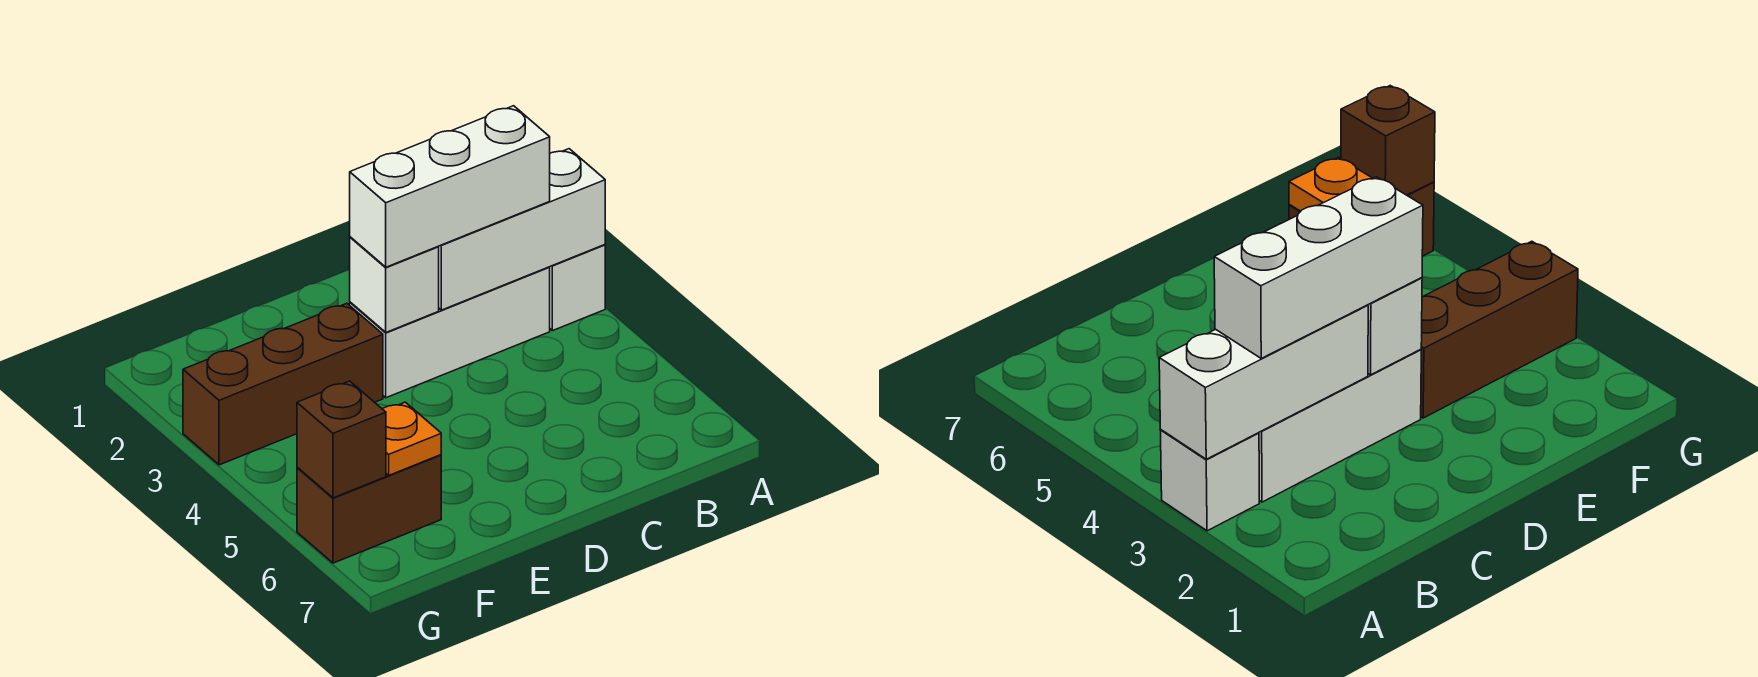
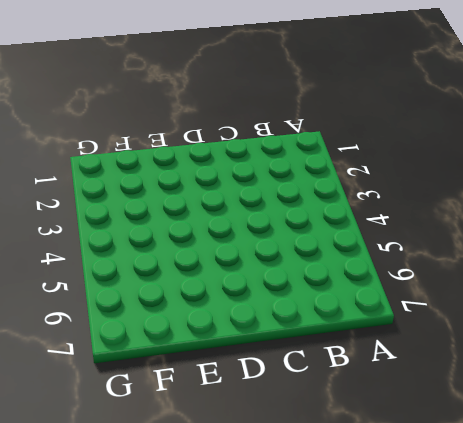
none -> white 1x1 brick [550,245,605,331]
none -> white 1x3 brick [350,267,550,398]

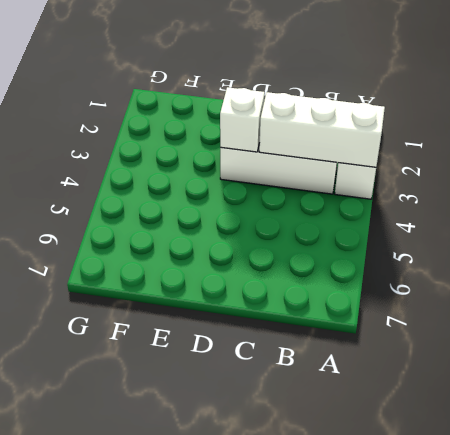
none -> brown 1x3 brick [183,303,383,465]
none -> brown 1x2 brick [297,455,441,563]

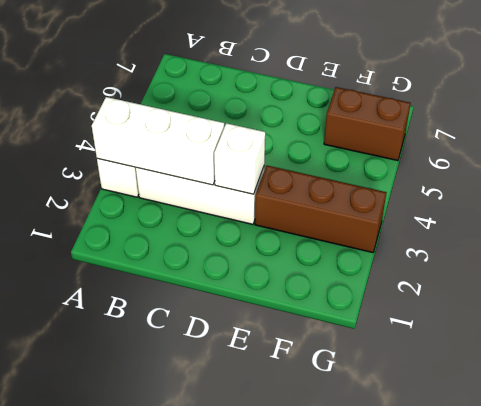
none -> orange 1x1 plate [383,402,441,475]
none -> brown 1x1 brick [297,381,386,498]

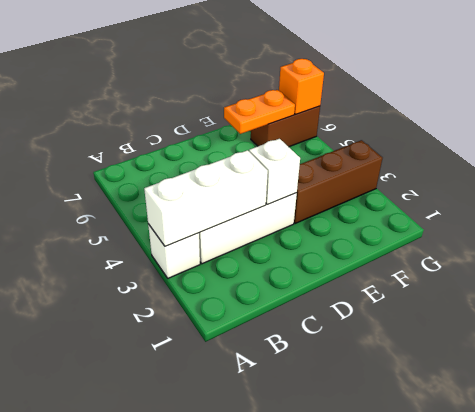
orange 1x2 plate [224,90,295,134] -> orange 1x1 plate [383,402,441,475]
orange 1x1 brick [279,59,324,115] -> brown 1x1 brick [297,381,386,498]
none -> white 1x3 brick [350,106,550,267]

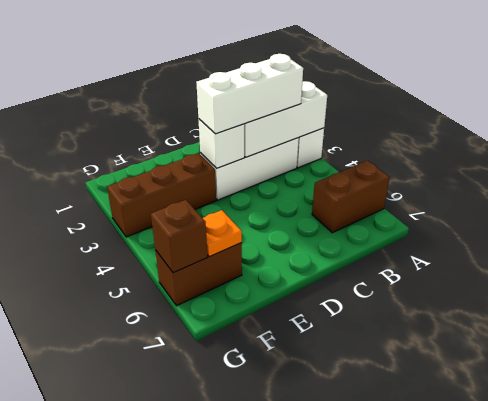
brown 1x2 brick [312,161,390,233] -> none

